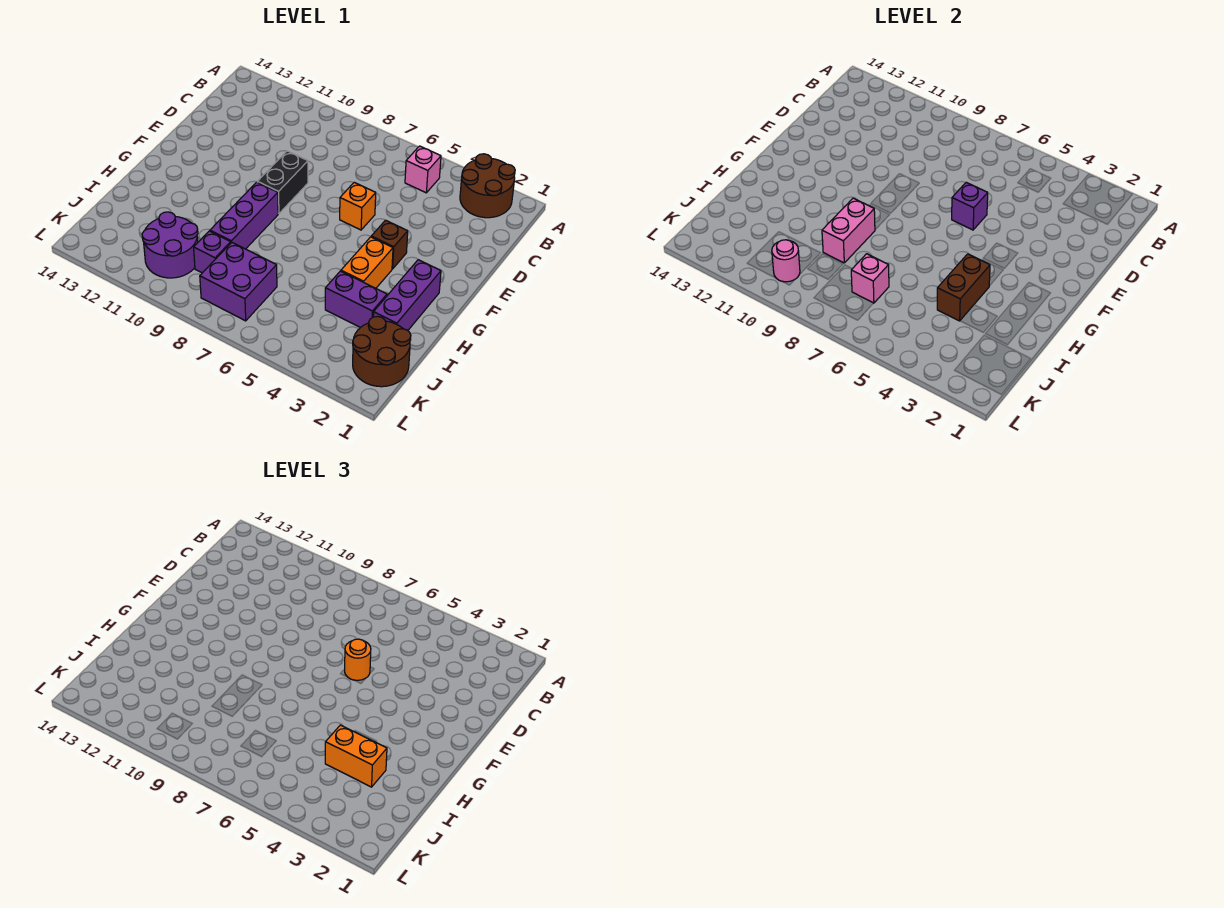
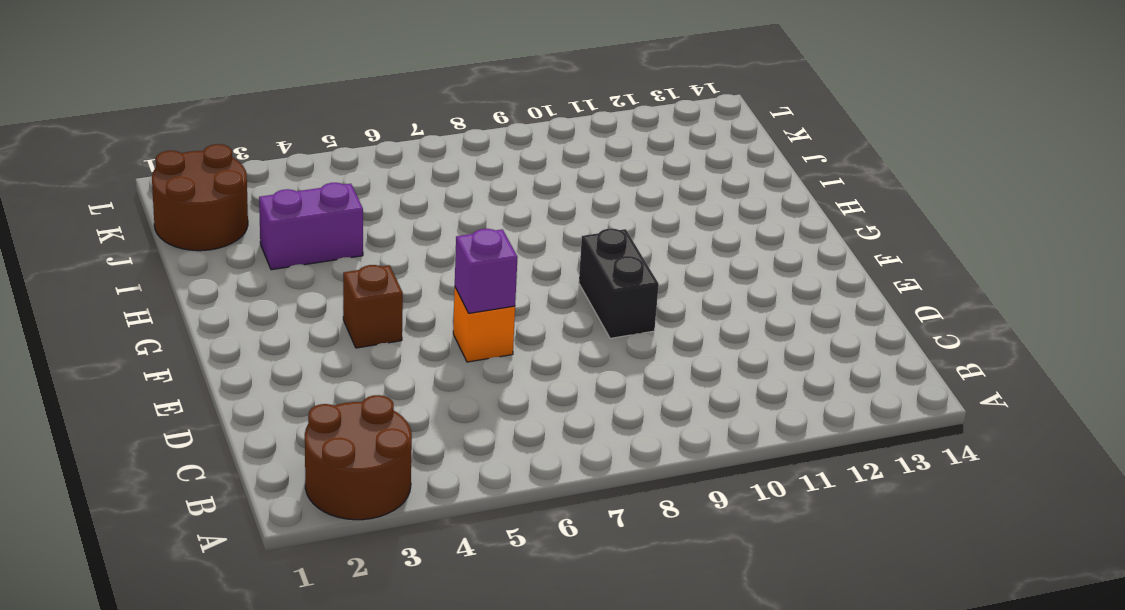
none -> pink 1x1 brick [405,146,441,193]
none -> purple 1x3 brick [373,260,441,331]
none -> orange 1x2 brick [341,237,393,288]

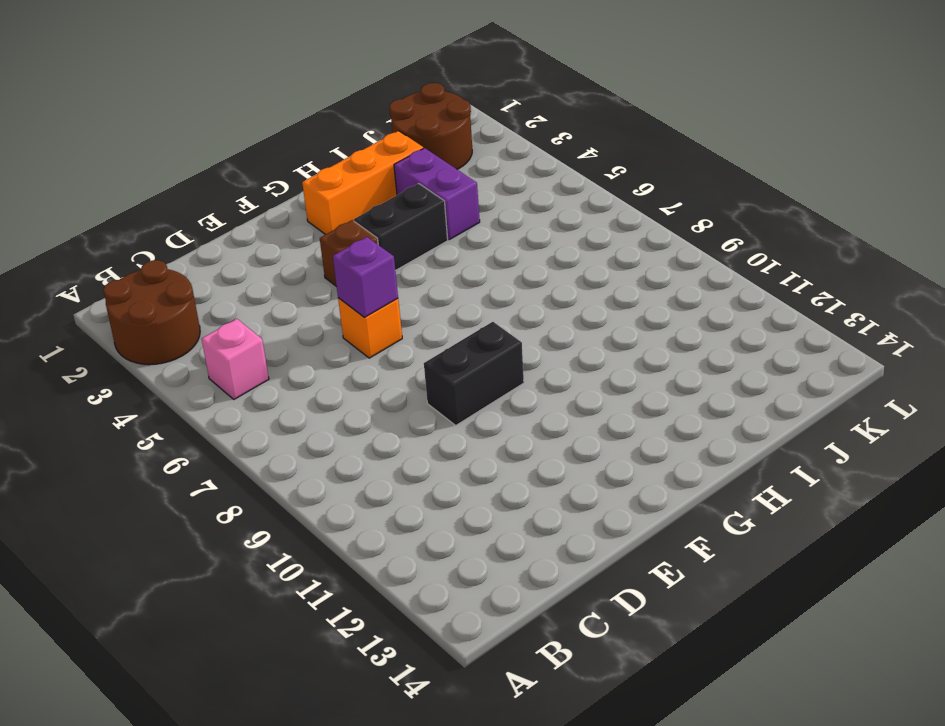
orange 1x3 brick [302,131,423,235] -> purple 1x3 brick [373,260,441,331]
black 1x2 brick [354,184,448,271] -> orange 1x2 brick [341,237,393,288]
none -> purple 1x3 brick [210,182,278,249]
none -> purple 2x2 brick [200,242,277,321]
none -> purple 1x1 brick [194,231,231,273]

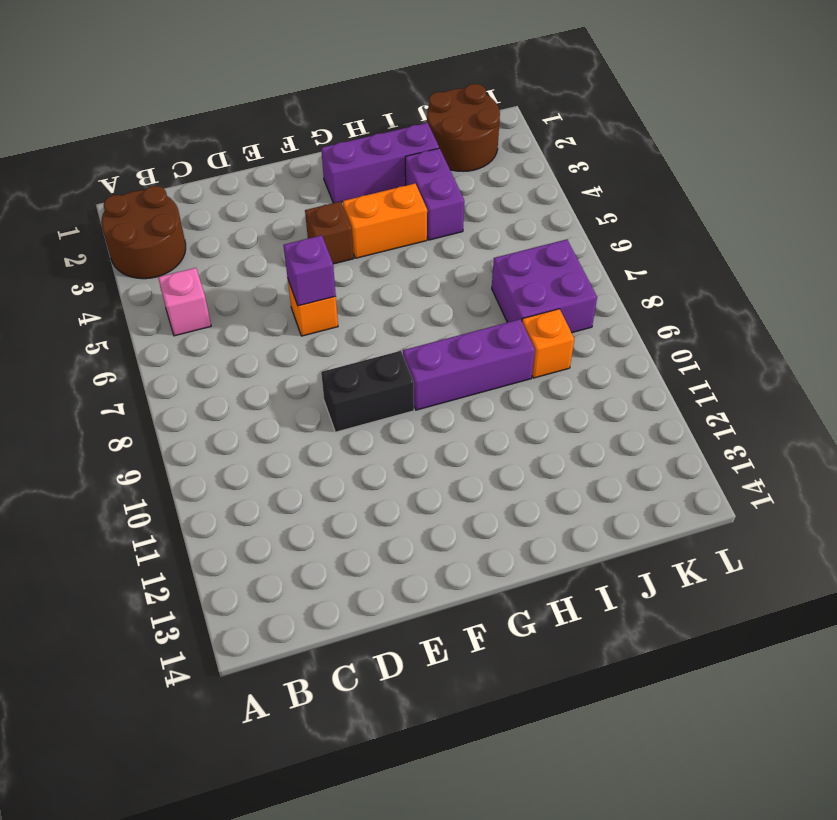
orange 1x1 brick [522,309,574,378] -> purple 1x1 brick [194,231,231,273]
none -> purple 2x2 round brick [142,212,198,278]
none -> brown 1x2 brick [937,254,990,321]
none -> pink 1x2 brick [822,198,875,263]

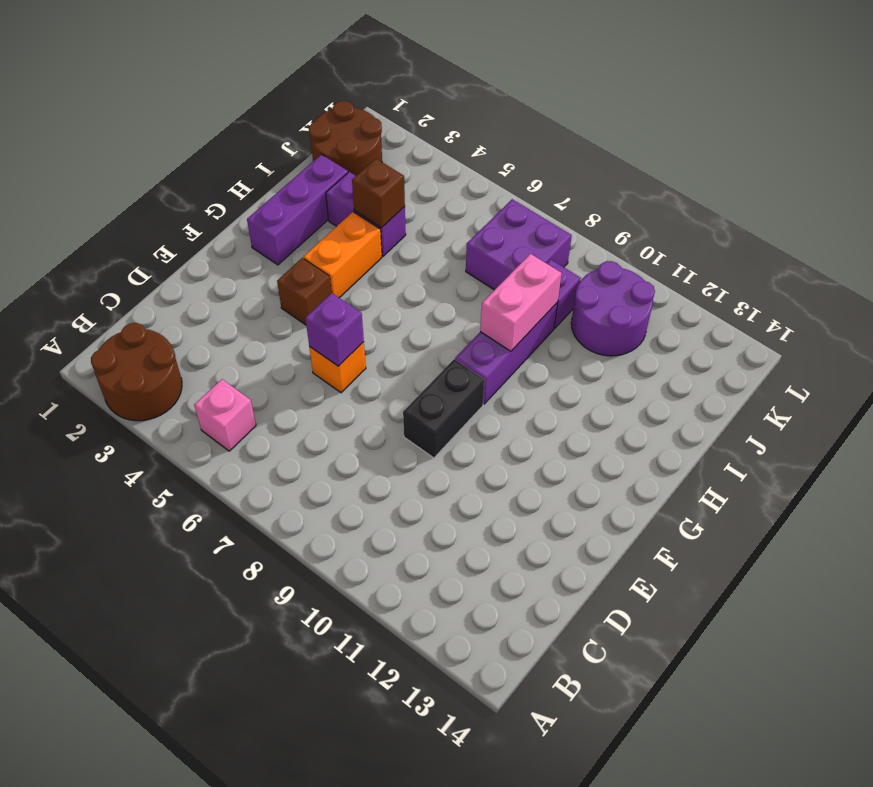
brown 1x1 brick [352,159,405,228] -> brown 1x2 brick [937,254,990,321]
none -> pink 1x1 brick [851,254,889,303]
none -> pink 1x1 round brick [772,240,800,282]
none -> orange 1x1 round brick [345,639,371,680]

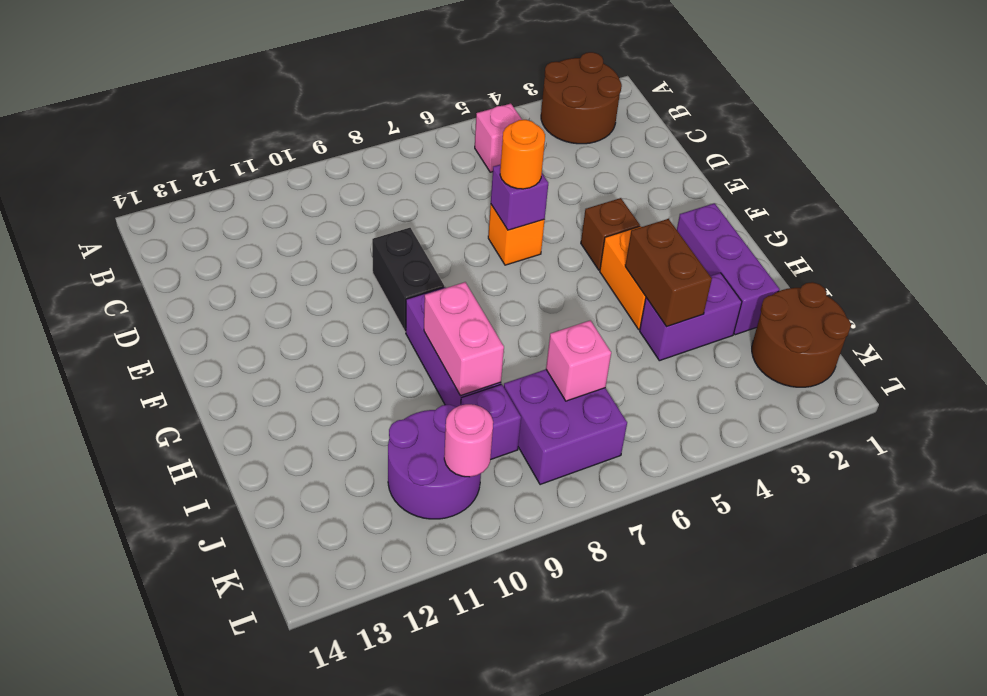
none -> orange 1x2 brick [325,725,387,787]

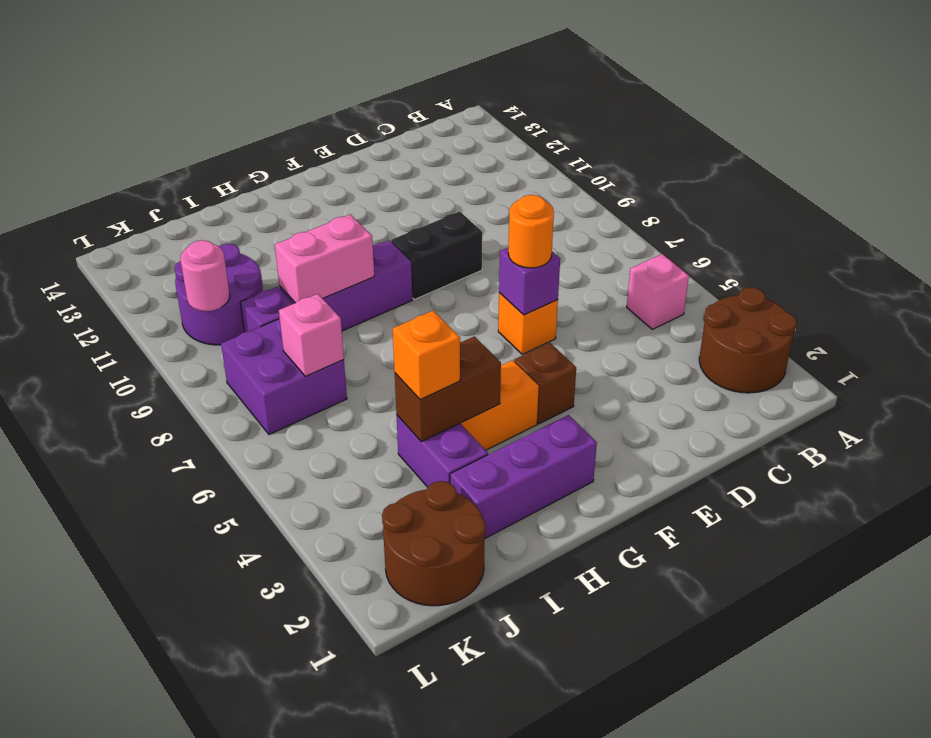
orange 1x1 brick [393,311,460,399] -> orange 1x2 brick [325,725,387,787]

